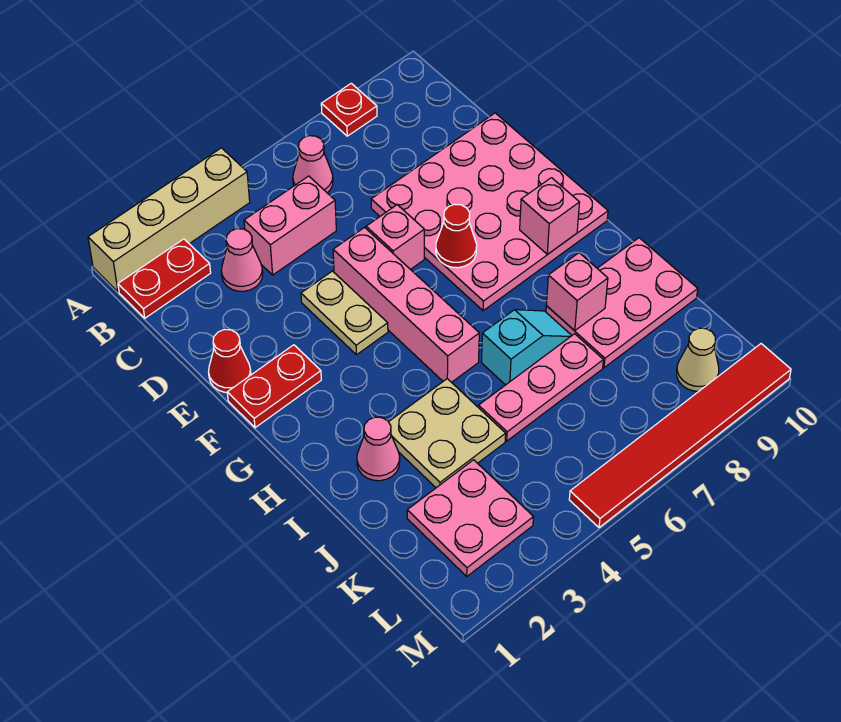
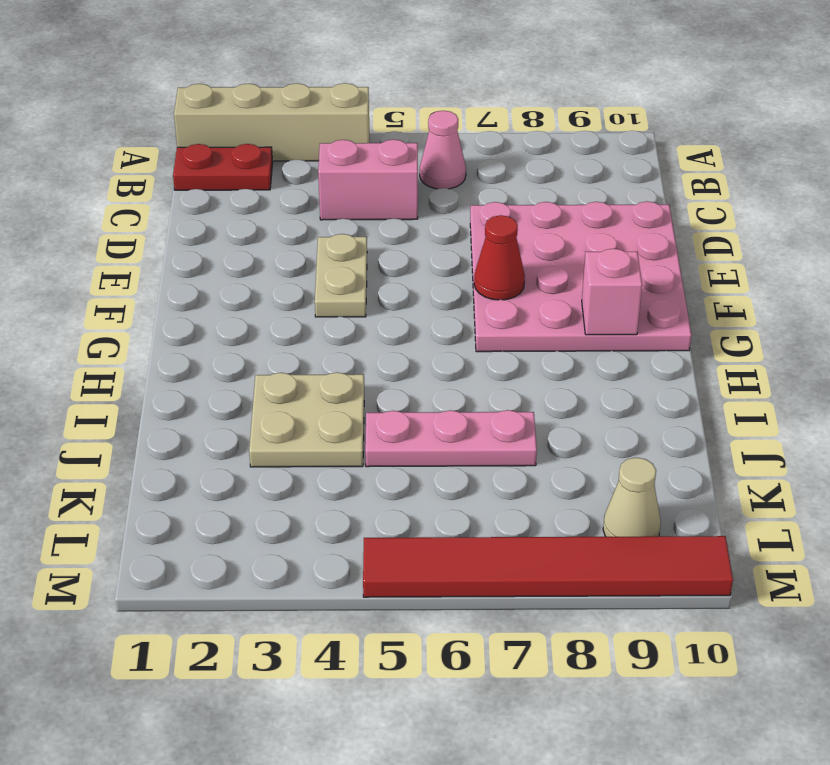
none -> red 1x1 plate [321,83,377,136]
none -> pink 1x1 cone [221,229,263,291]
none -> red 1x1 cone [209,330,251,393]

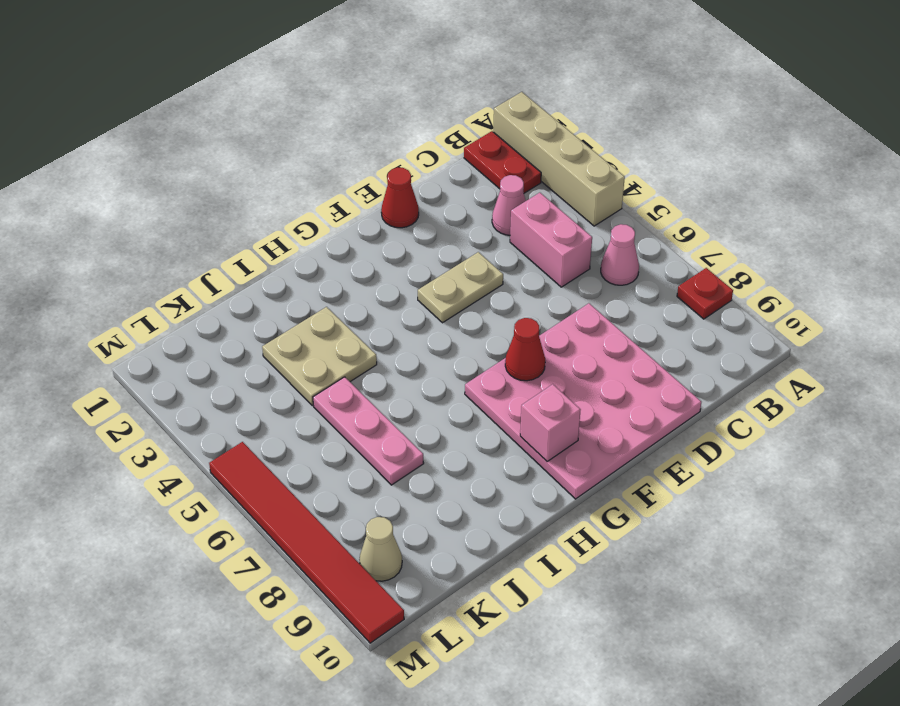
none -> pink 1x4 brick [333,228,479,382]
none -> pink 1x1 brick [366,205,424,270]
none -> red 1x2 plate [227,345,321,428]

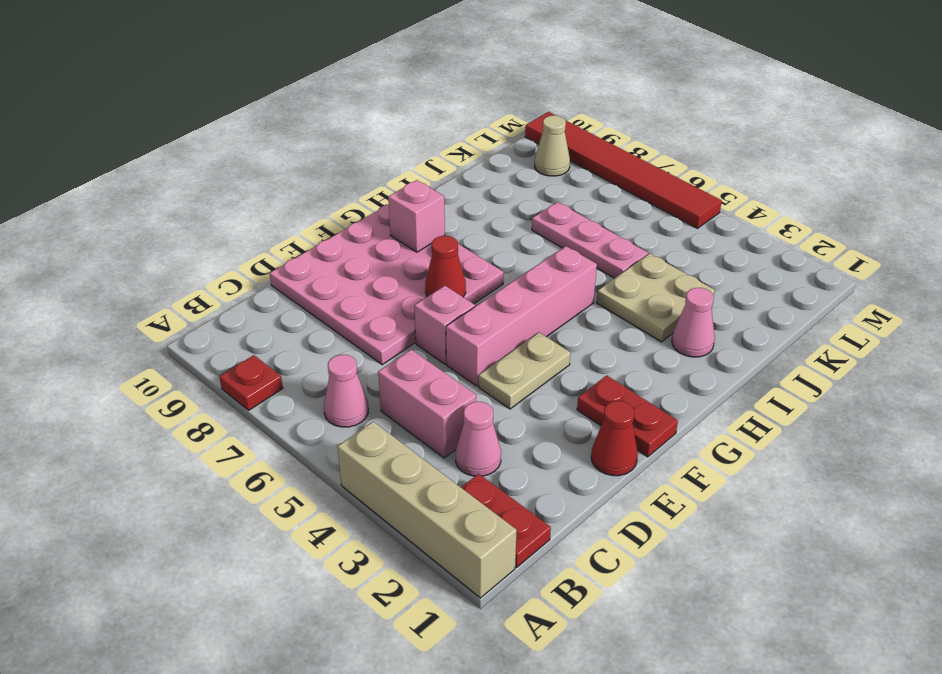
none -> cyan 1x2 slope [481,310,572,385]
none -> pink 2x3 plate [546,238,698,368]
none -> pink 2x2 plate [407,460,533,576]

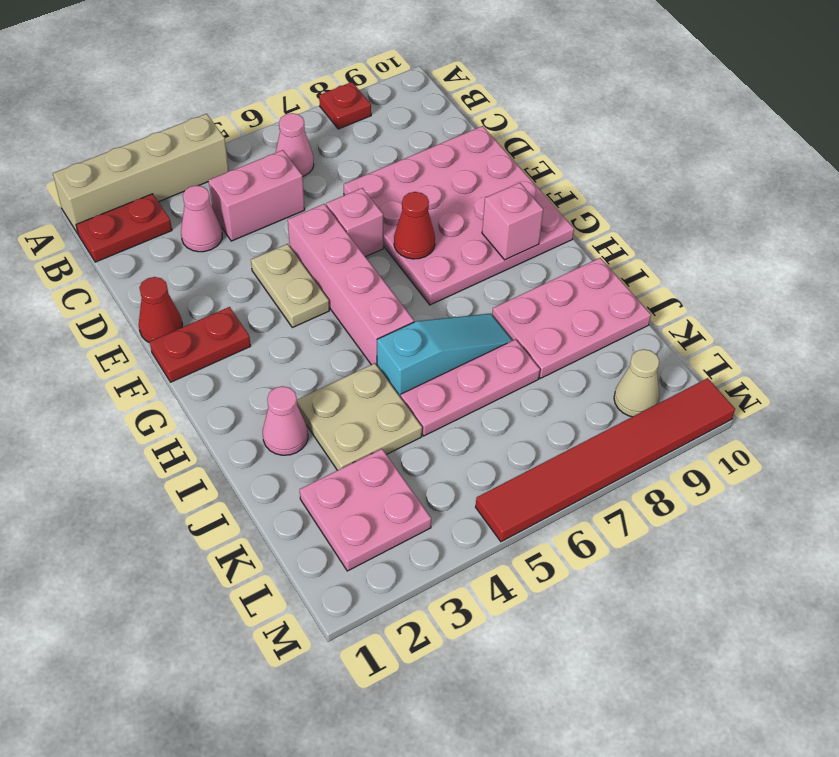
cyan 1x3 slope [377,314,513,397] -> cyan 1x2 slope [481,310,572,385]
none -> pink 1x1 brick [546,253,608,331]

